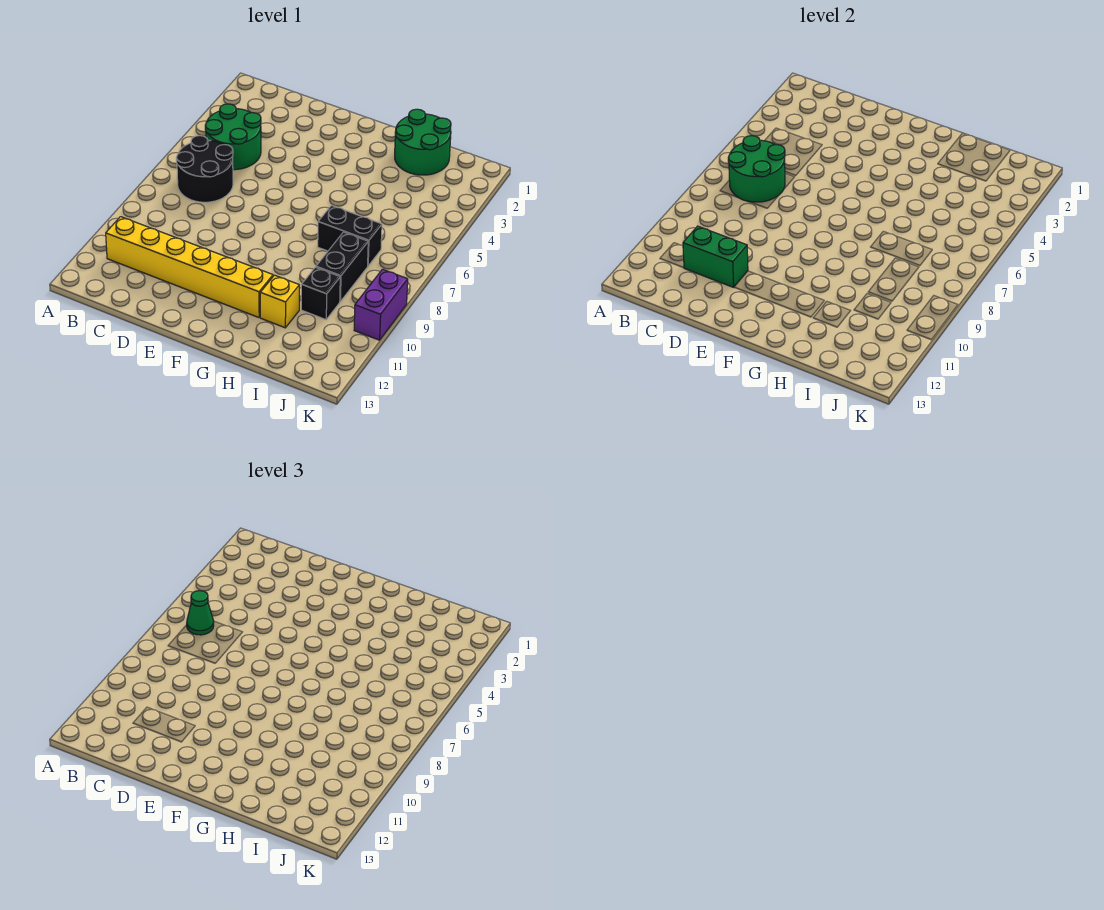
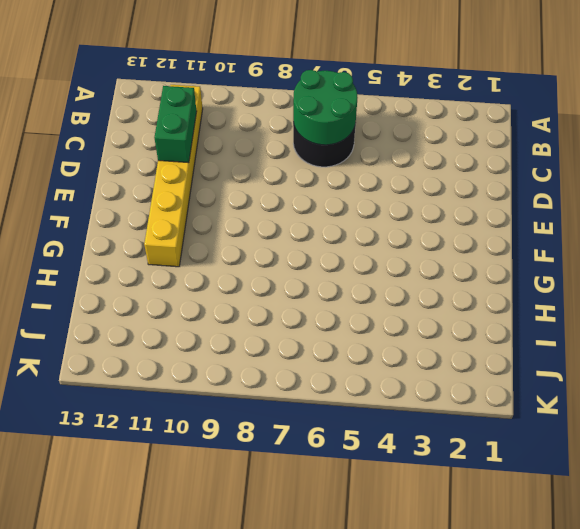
none -> green 2x2 round brick [205,104,261,170]
none -> green 2x2 round brick [395,109,451,175]
none -> black 1x2 brick [318,205,382,266]

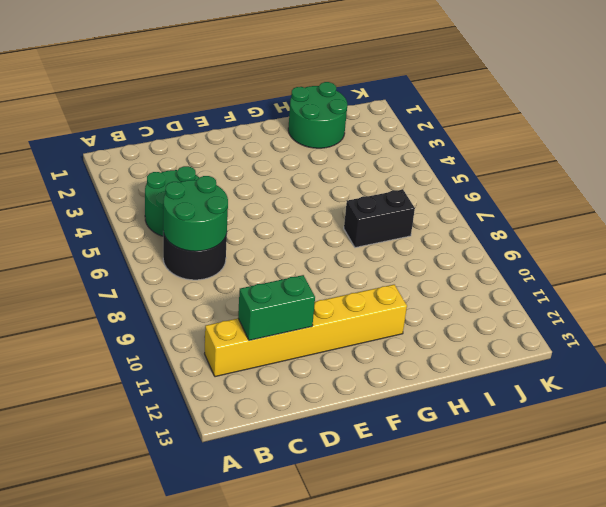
none -> yellow 1x1 brick [260,275,299,328]
none -> black 1x2 brick [316,232,368,301]
none -> black 1x1 brick [301,267,340,320]

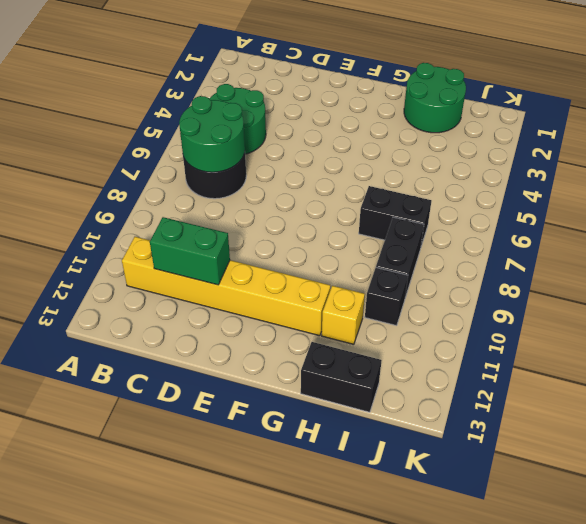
black 1x2 brick [301,342,382,412] -> none
none -> purple 1x2 brick [354,269,408,340]
none -> green 1x1 cone [187,591,214,635]

